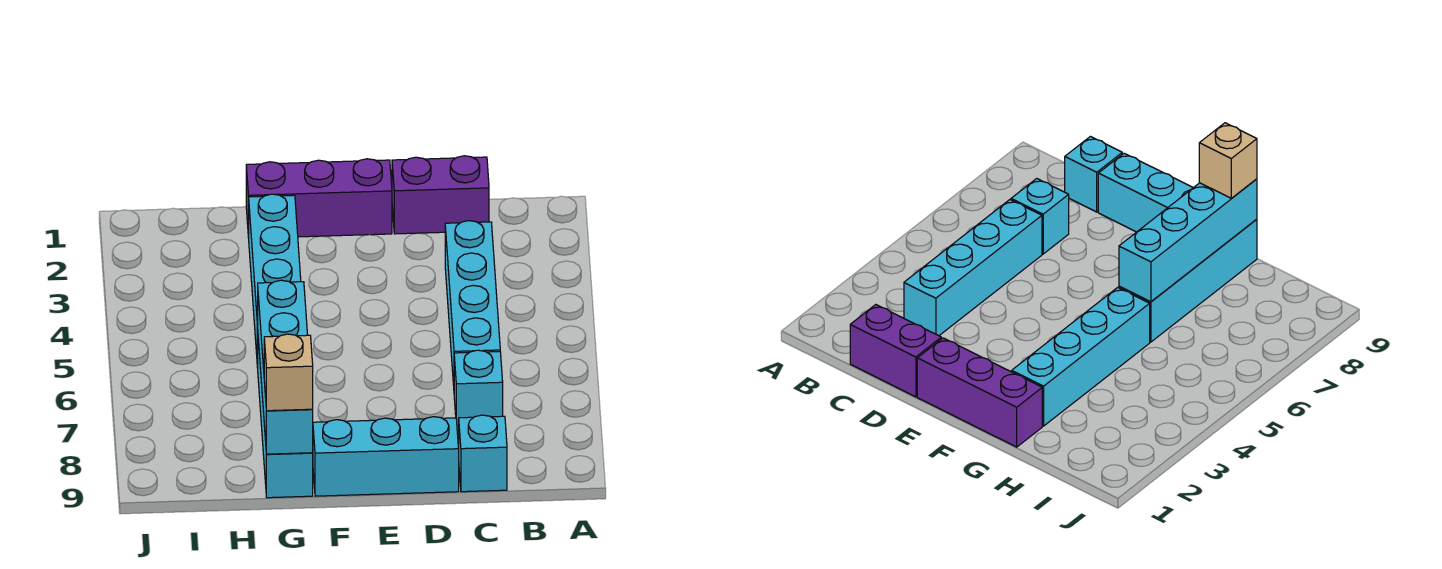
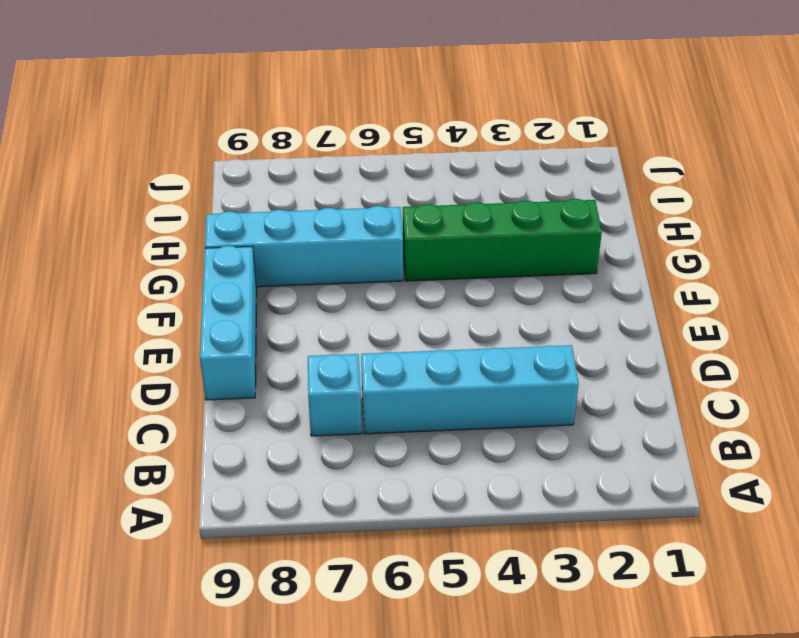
green 1x4 brick [403,199,602,281] -> cyan 1x4 brick [249,194,301,368]
none -> purple 1x2 brick [392,156,489,234]
none -> cyan 1x1 brick [458,415,507,492]

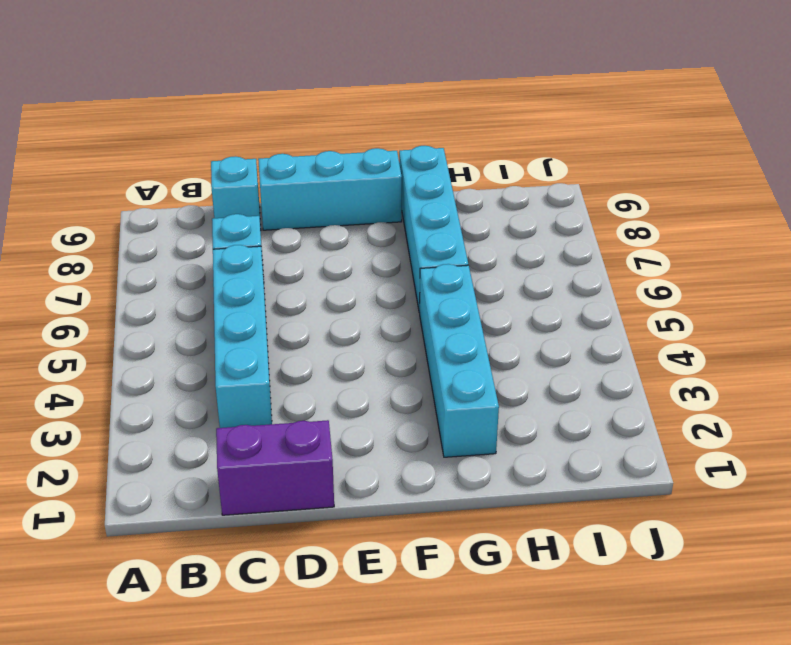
none -> purple 1x3 brick [246,159,392,238]
none -> cyan 1x4 brick [258,280,313,454]

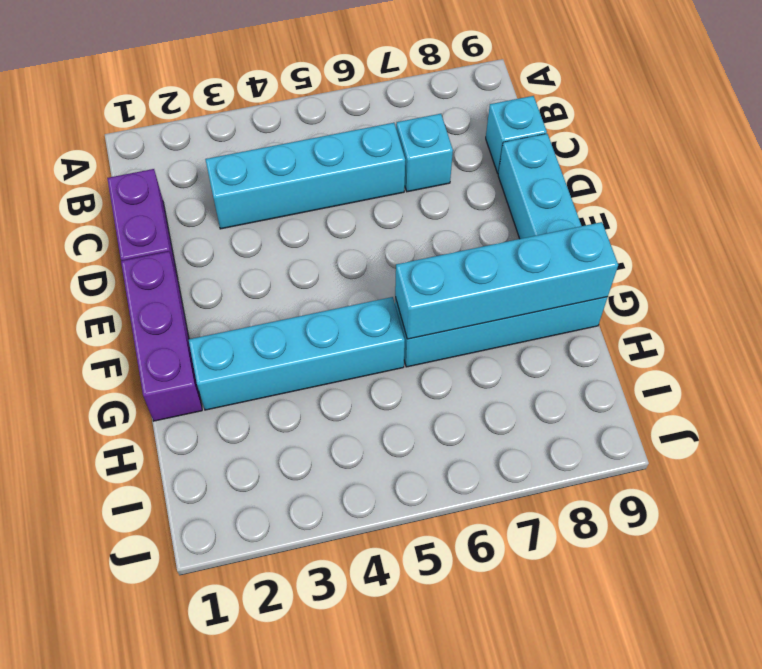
none -> tan 1x1 brick [264,334,313,411]

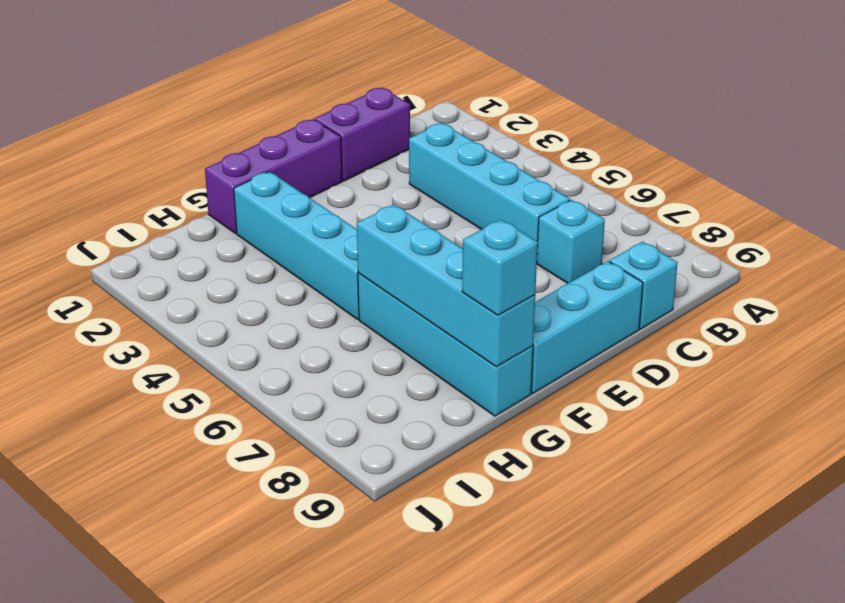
cyan 1x1 brick [462,220,538,315] -> tan 1x1 brick [264,334,313,411]

